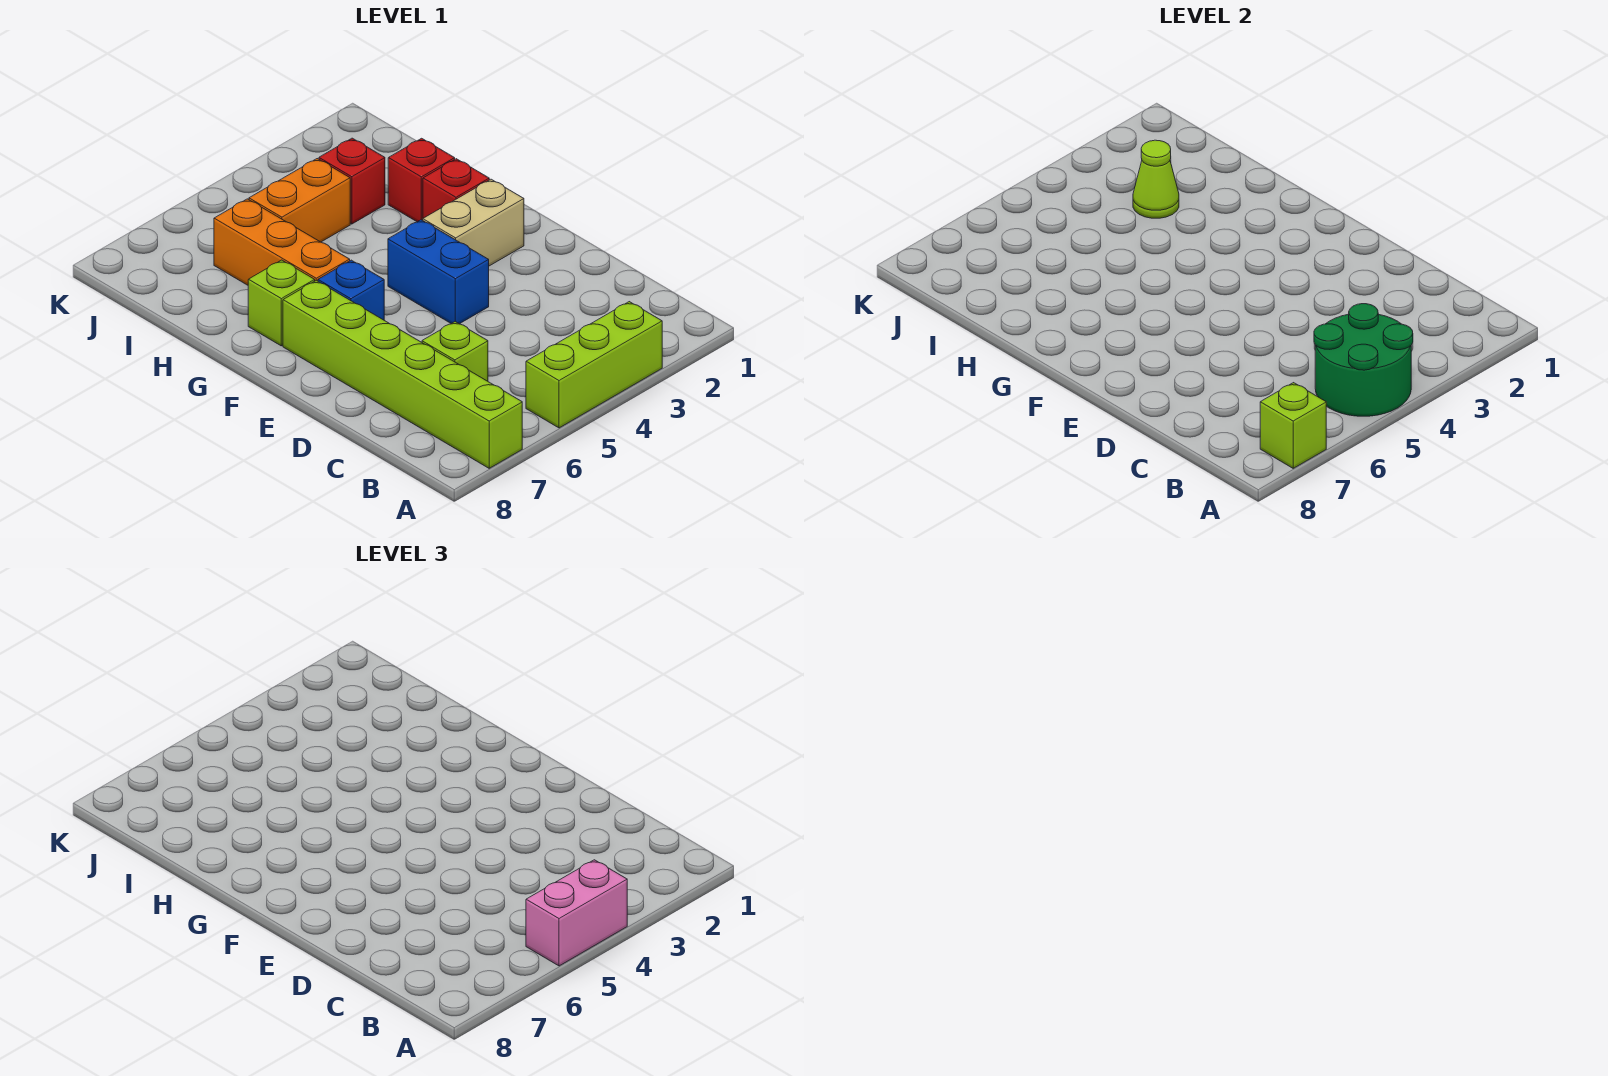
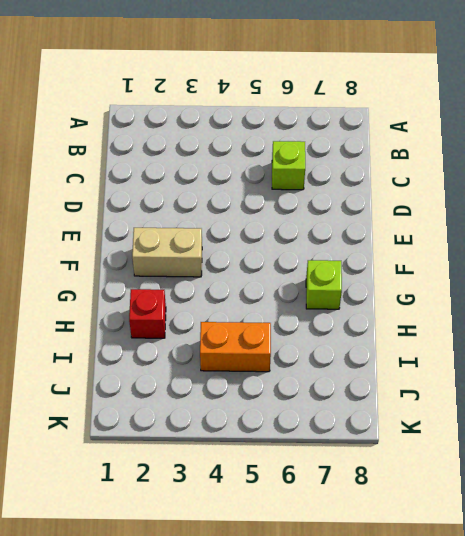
none -> lime 1x3 brick [526,302,662,428]
none -> lime 1x6 brick [283,280,522,468]
none -> blue 1x2 brick [388,220,489,324]

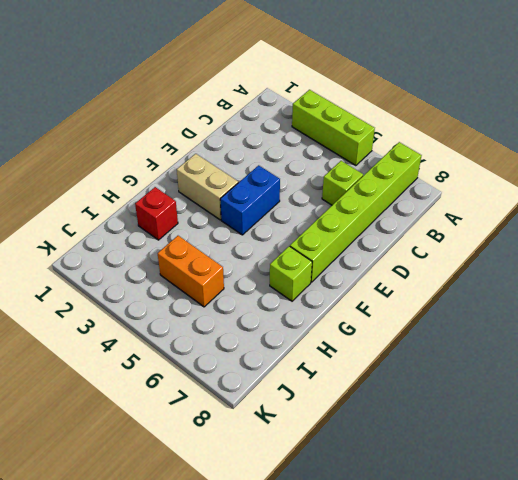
none -> blue 1x1 brick [318,260,384,320]
none -> red 1x1 brick [423,159,489,218]
none -> orange 1x3 brick [214,199,350,285]

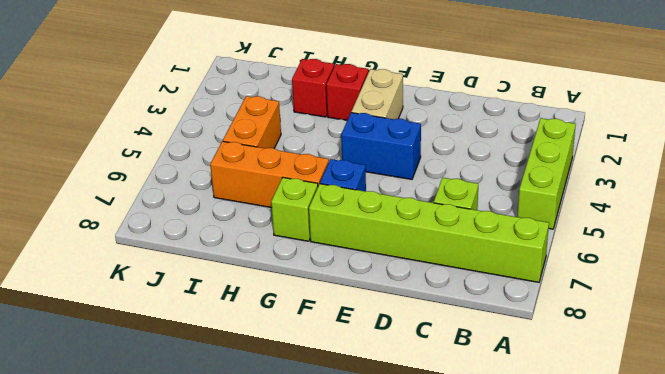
none -> red 1x1 brick [319,138,385,224]
none -> green 2x2 round brick [1314,304,1413,416]
none -> lime 1x1 brick [1260,383,1326,468]

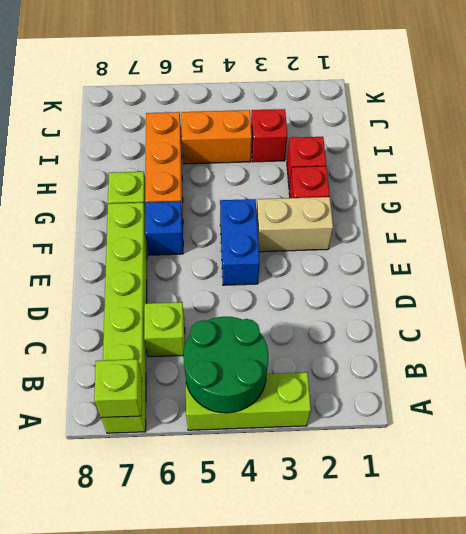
none -> lime 1x1 cone [1133,140,1179,218]
none -> pink 1x2 brick [526,860,627,966]

